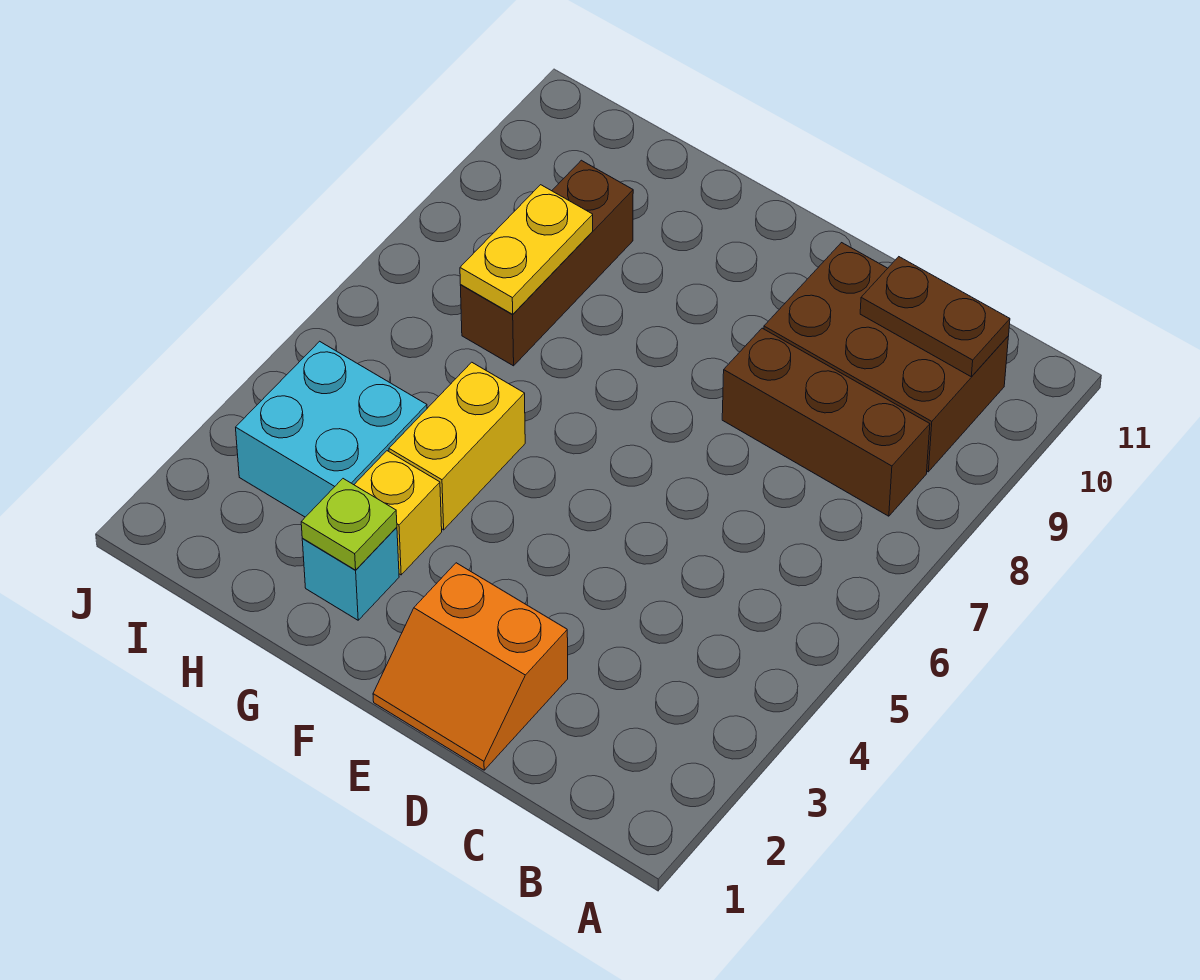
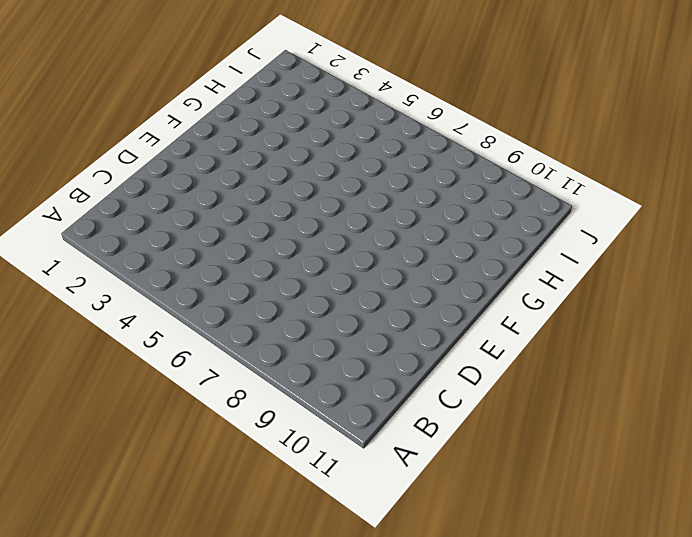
none -> brown 1x3 brick [722,328,930,516]
none -> brown 2x3 brick [764,243,1009,472]

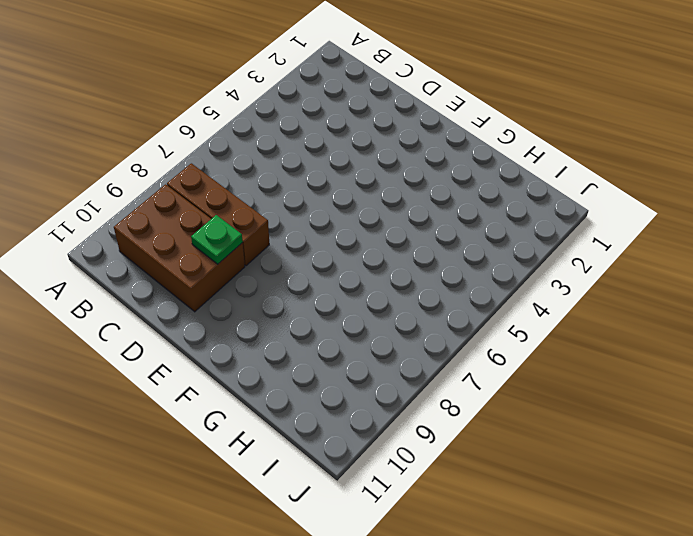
green 1x1 plate [191,215,243,264] -> none
none -> orange 2x2 slope [373,563,568,770]
none -> cyan 1x1 brick [302,527,399,620]

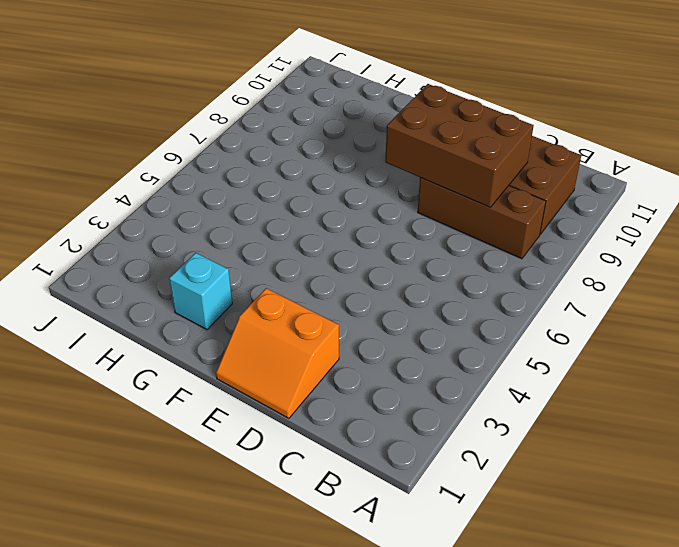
brown 2x3 brick [385,84,534,207] -> none
none -> yellow 1x1 brick [354,451,442,575]
none -> yellow 1x2 brick [389,362,525,530]

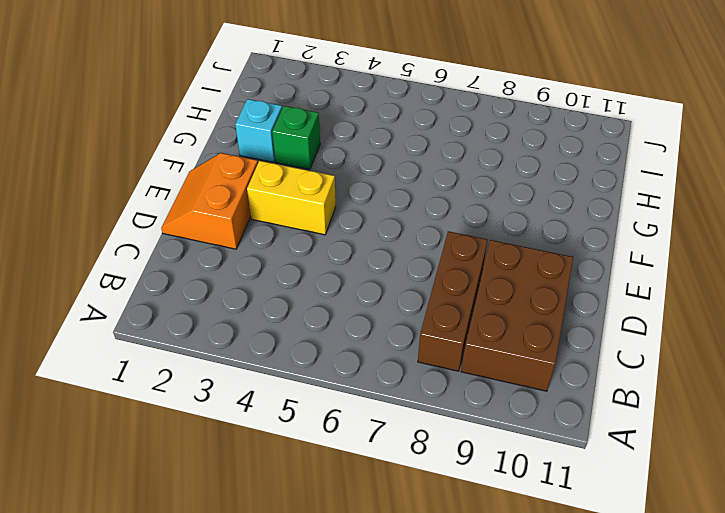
yellow 1x2 brick [247,161,336,235] -> yellow 1x2 brick moved to [389,362,525,530]
green 1x1 brick [272,106,320,170] -> yellow 1x1 brick [354,451,442,575]
none -> cyan 2x2 brick [236,341,427,517]
none -> brown 1x3 brick [460,160,633,366]

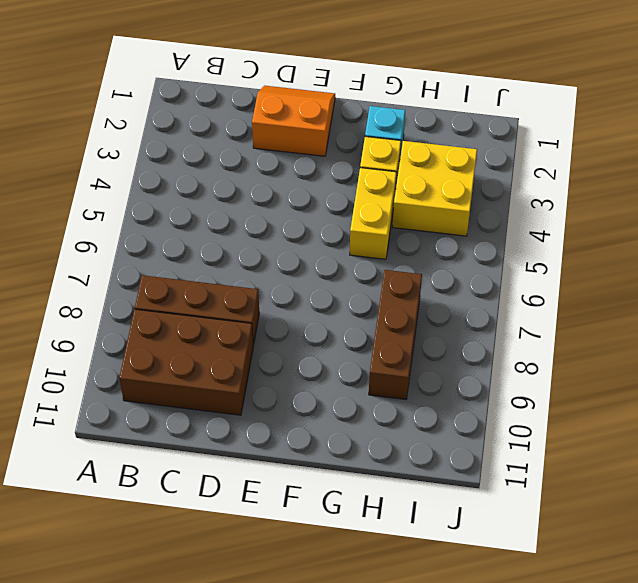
yellow 2x2 brick [393,141,477,236] -> cyan 2x2 brick [236,341,427,517]
none -> brown 1x2 plate [860,257,1010,377]
none -> lime 1x1 plate [301,479,397,570]

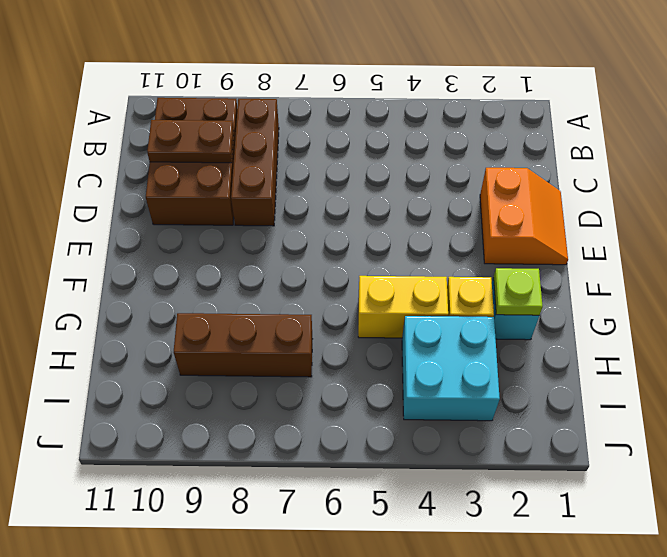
brown 1x2 plate [147,120,234,163] -> brown 1x2 plate turned to [860,257,1010,377]
none -> yellow 1x2 plate [460,185,593,314]

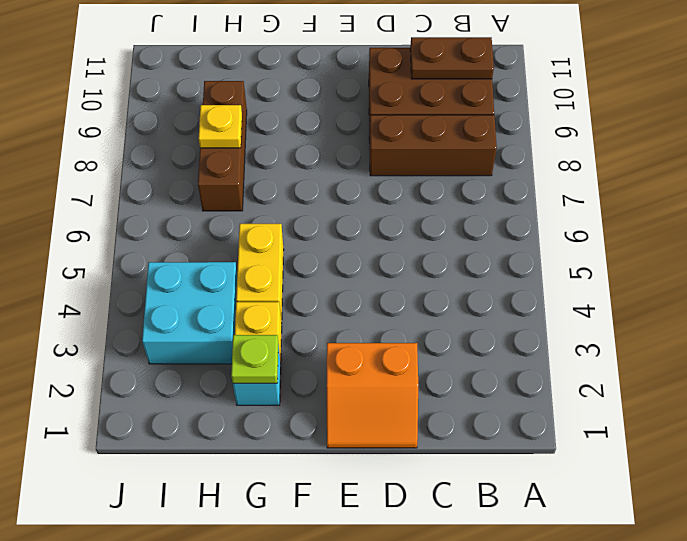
yellow 1x1 plate [198,105,242,148] -> yellow 1x2 plate [460,185,593,314]

